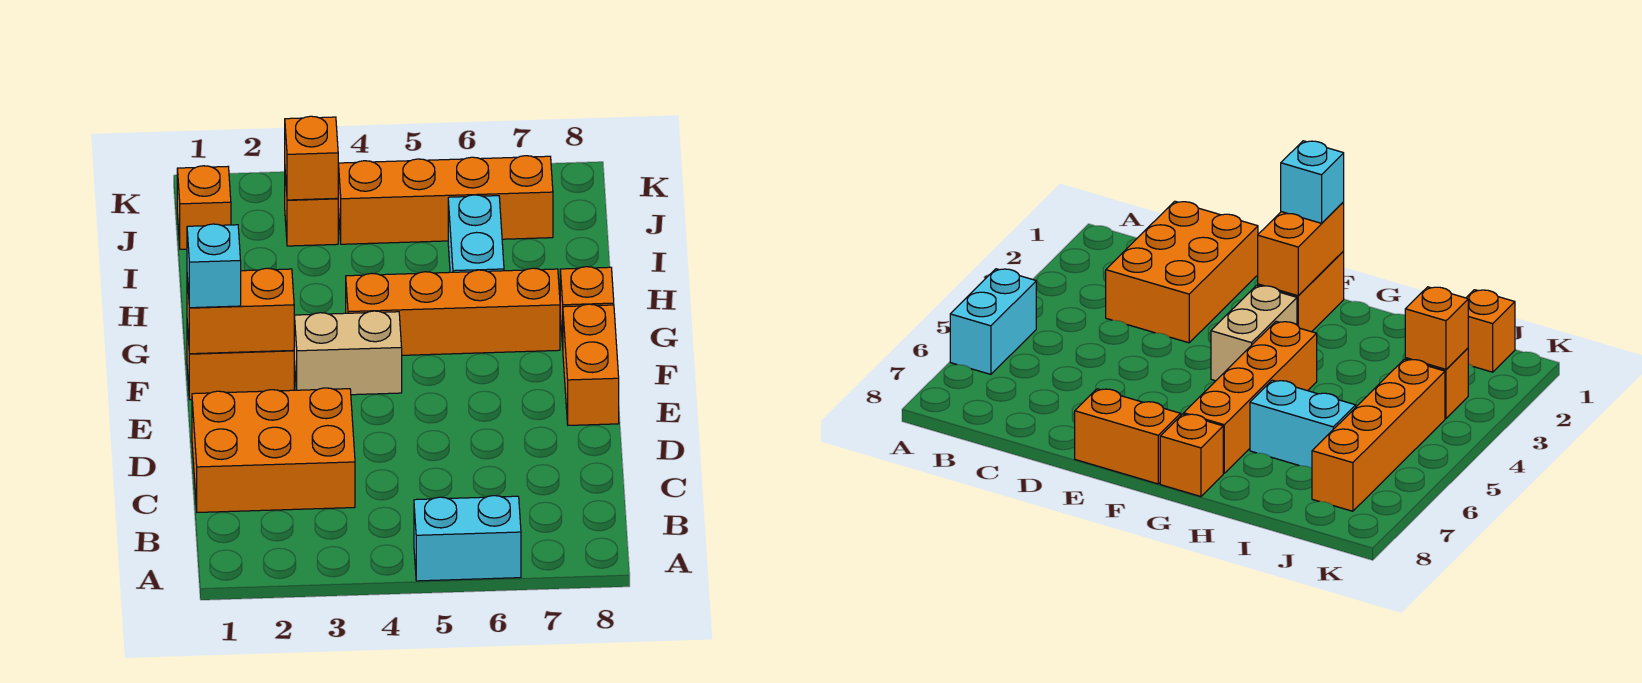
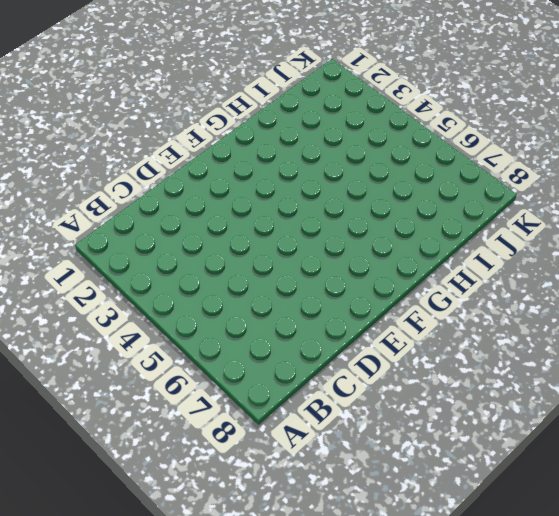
none -> cyan 1x2 brick [414,496,521,581]
none -> orange 2x3 brick [192,388,355,512]
none -> orange 1x2 brick [563,304,619,425]

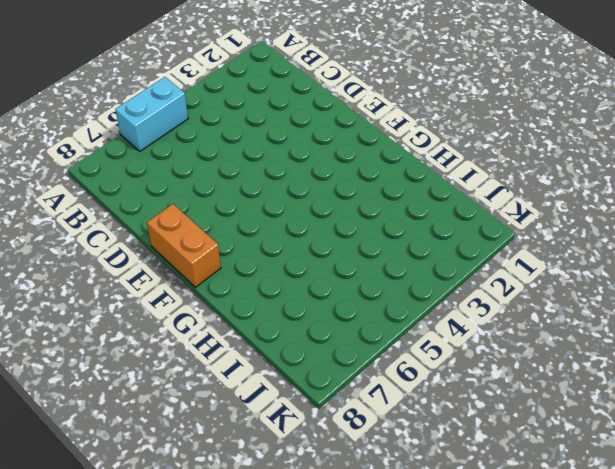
none -> orange 2x3 brick [192,388,355,512]
none -> orange 1x2 brick [187,324,294,400]
none -> tan 1x2 brick [294,311,402,395]

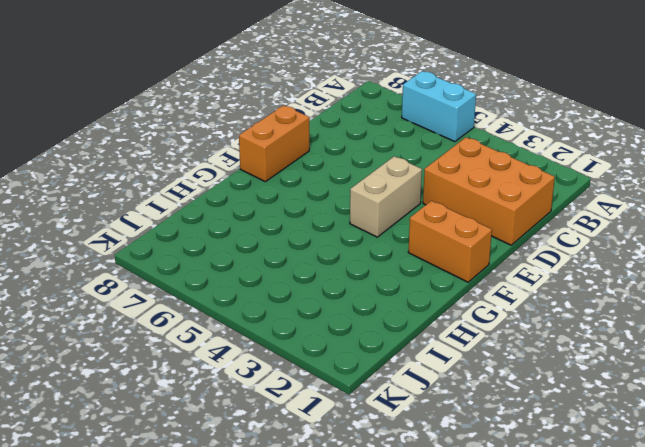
tan 1x2 brick [350,156,422,237] -> tan 1x2 brick turned to [294,311,402,395]
none -> orange 1x4 brick [346,268,560,355]
none -> orange 1x1 brick [560,267,614,346]
none -> cyan 1x2 brick [448,195,504,272]

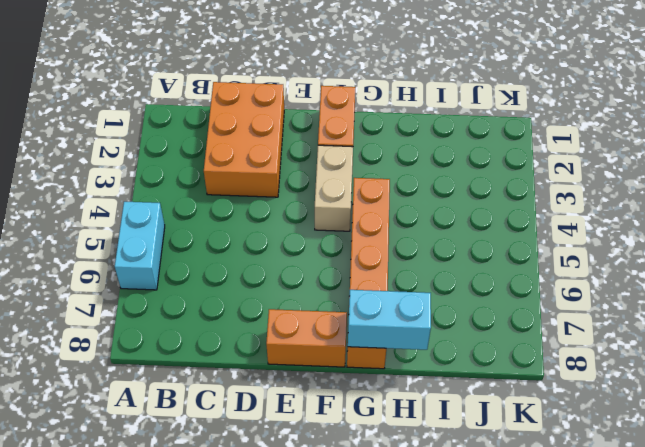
cyan 1x2 brick [348,290,431,350] -> cyan 1x2 brick moved to [448,195,504,272]
none -> orange 1x1 brick [177,166,231,249]
none -> orange 1x1 brick [285,175,338,246]
none -> orange 1x4 brick [338,156,553,244]

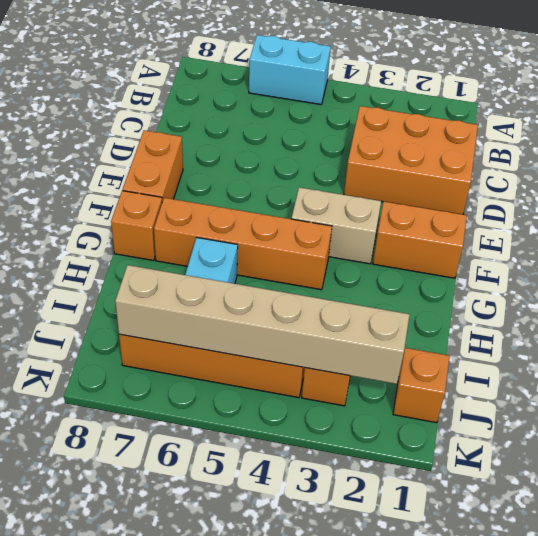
tan 1x6 brick [115,265,410,384] -> orange 1x1 brick [285,116,338,200]
none -> orange 1x2 brick [187,268,294,354]
none -> cyan 1x1 brick [187,224,241,308]

